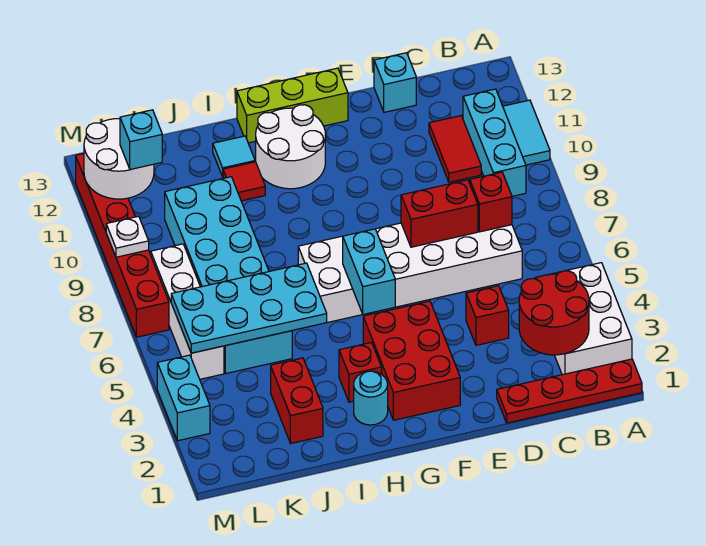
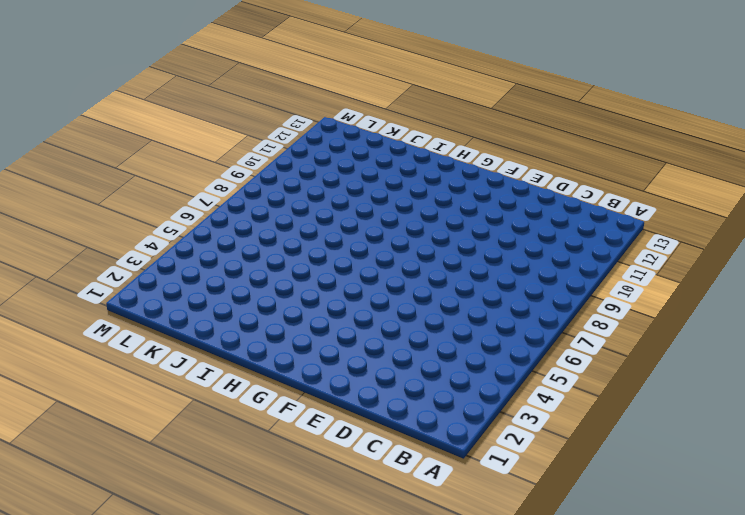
none -> red 1x4 plate [497,359,642,423]
none -> white 2x3 brick [535,263,632,375]
none -> cyan 1x2 tile [503,100,550,165]

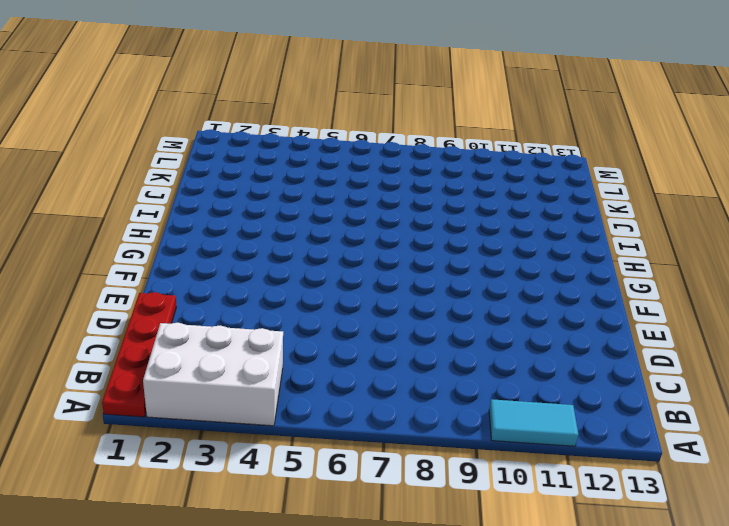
none -> cyan 1x3 brick [463,89,526,196]
none -> white 2x6 brick [298,223,522,323]
none -> red 1x2 tile [429,116,481,182]

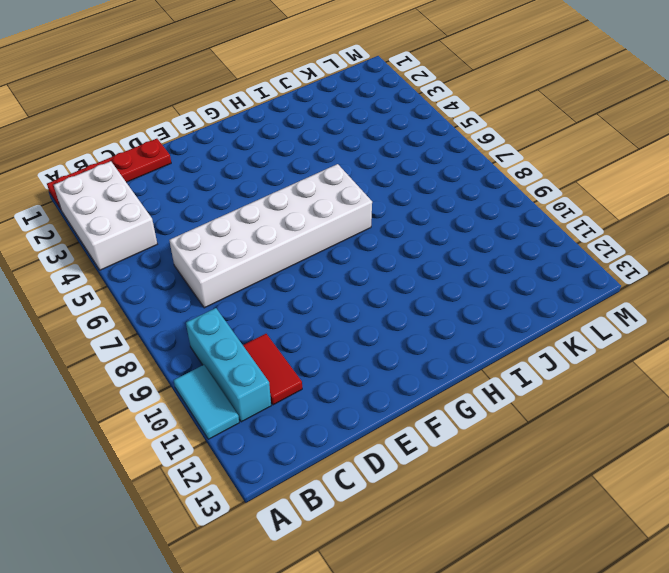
none -> red 1x1 brick [466,286,509,345]
none -> cyan 1x1 brick [374,53,416,112]
none -> red 2x3 brick [363,301,460,420]

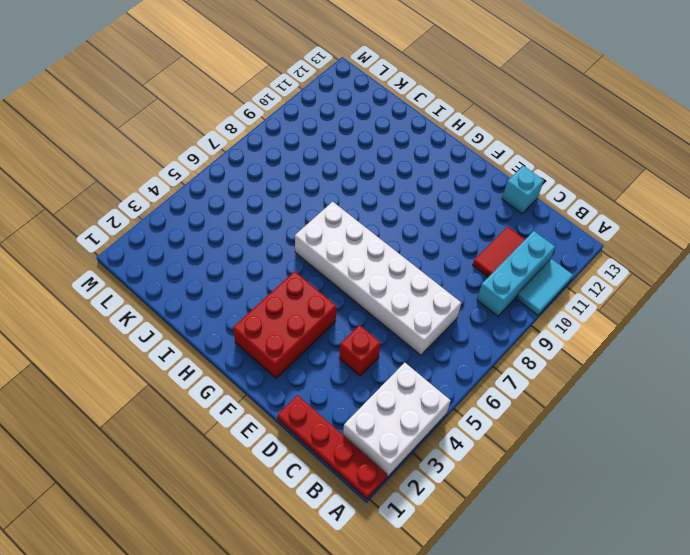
none -> lime 1x3 brick [237,68,348,143]
none -> white 2x2 round brick [255,105,325,189]
none -> cyan 1x1 round brick [354,371,388,425]

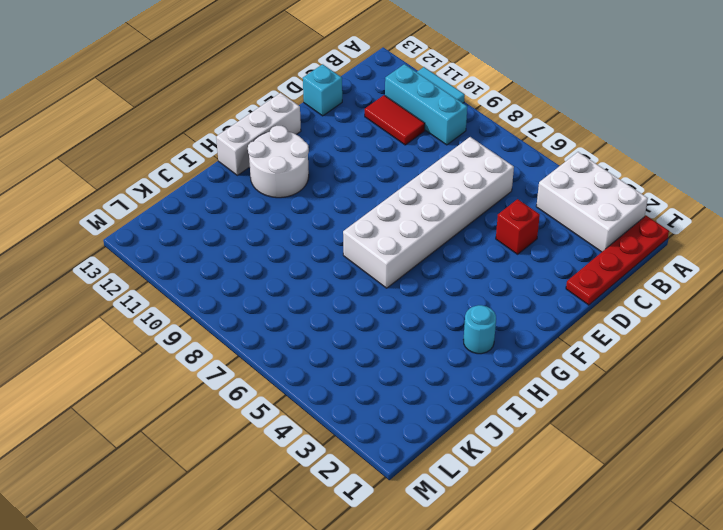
white 1x3 brick [216,93,301,175] -> lime 1x3 brick [237,68,348,143]
none -> red 2x3 brick [363,301,460,420]
none -> red 1x1 brick [339,343,382,402]
none -> red 1x1 tile [223,162,265,201]

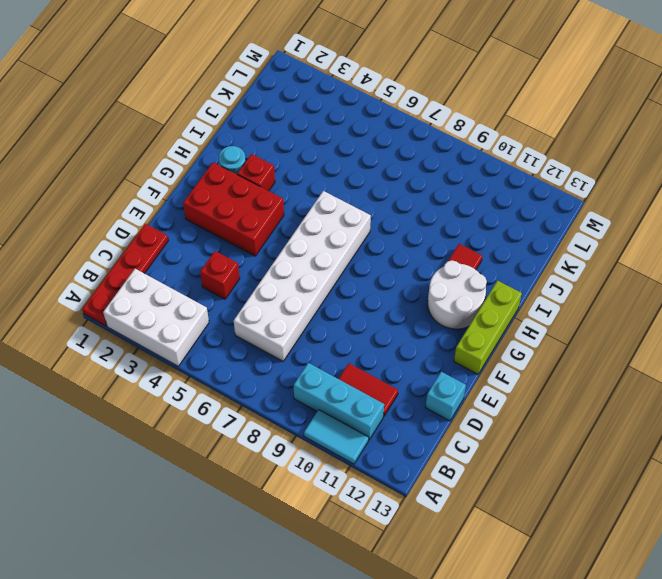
none -> cyan 1x1 tile [213,136,255,177]
none -> red 1x2 brick [271,358,323,443]
none -> cyan 2x6 brick [165,177,292,373]

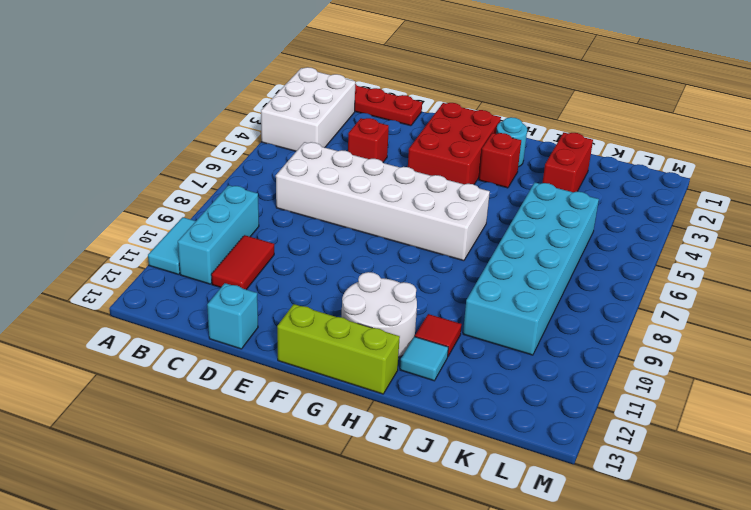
none -> white 1x4 brick [151,244,224,379]
none -> cyan 1x2 brick [157,355,210,441]
none -> red 1x6 brick [76,154,169,337]

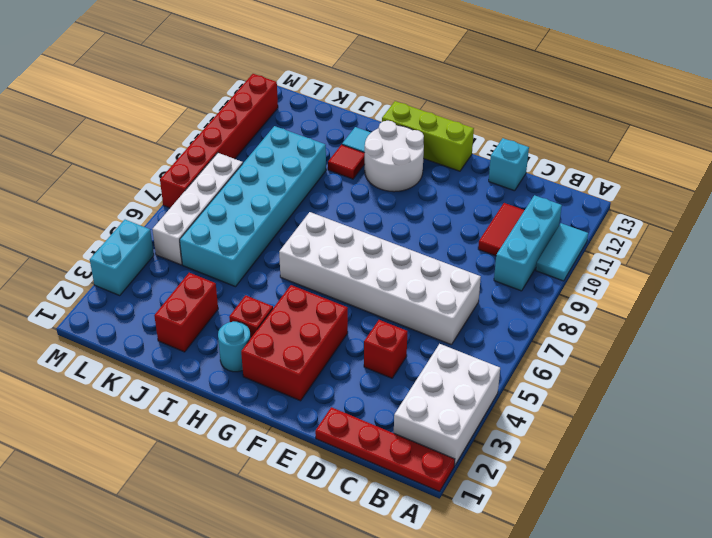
none -> red 2x2 round brick [519,271,589,355]
none -> red 1x1 brick [470,172,512,232]
none -> red 1x2 brick [401,180,478,247]

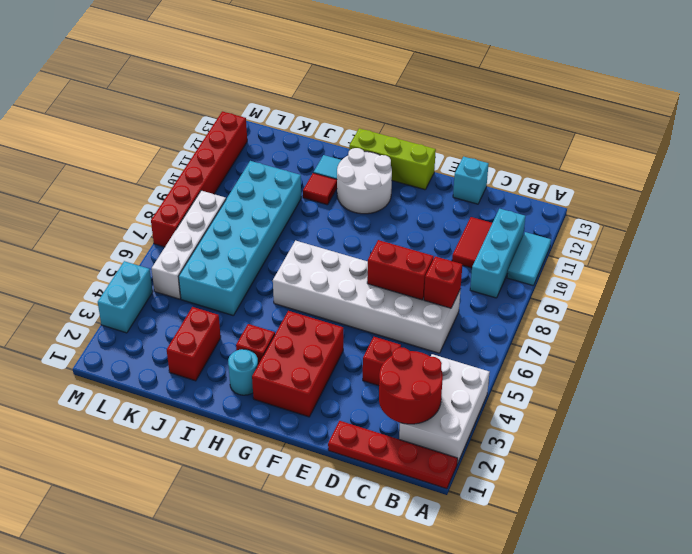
none -> cyan 1x2 brick [343,229,395,314]
none -> cyan 2x4 plate [171,263,327,353]
none -> white 2x2 round brick [84,119,154,199]

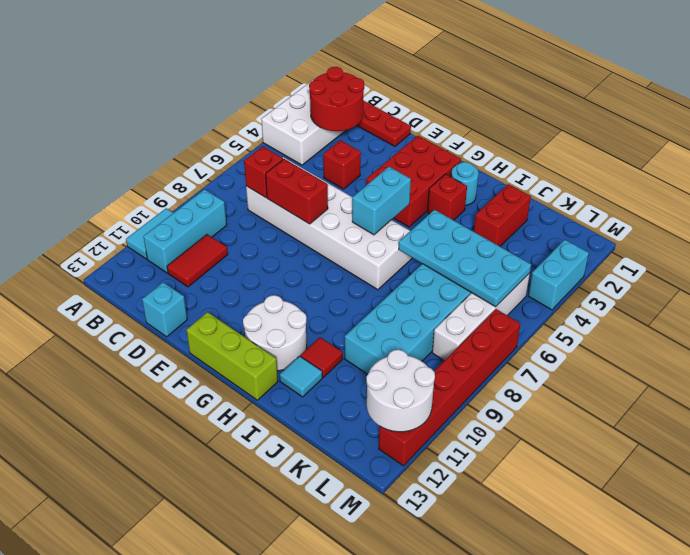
none -> white 1x1 plate [106,216,149,257]
none -> cyan 1x1 brick [120,110,162,170]

